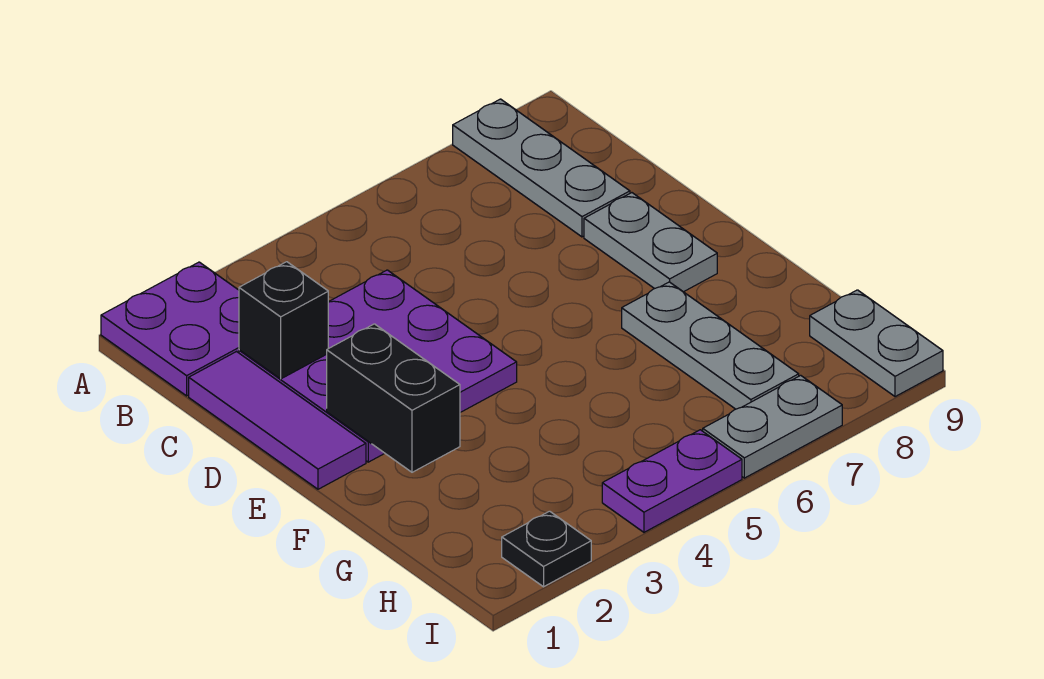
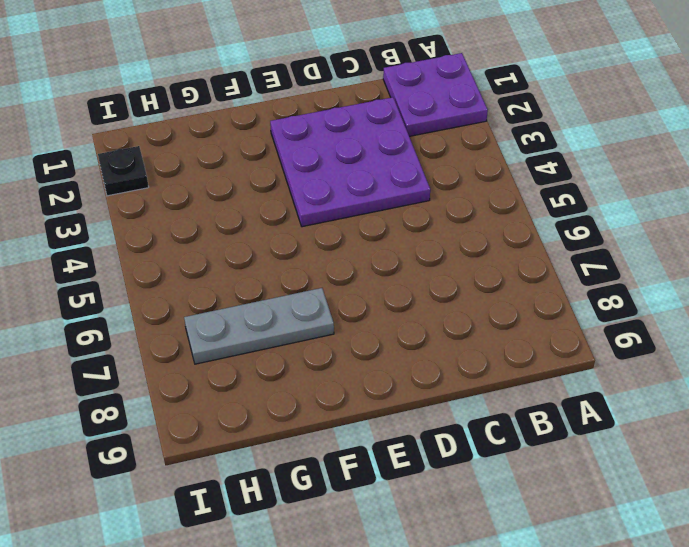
none -> grey 1x3 plate [453,99,630,237]
none -> purple 1x3 tile [189,352,366,489]
none -> grey 1x2 plate [584,193,717,292]

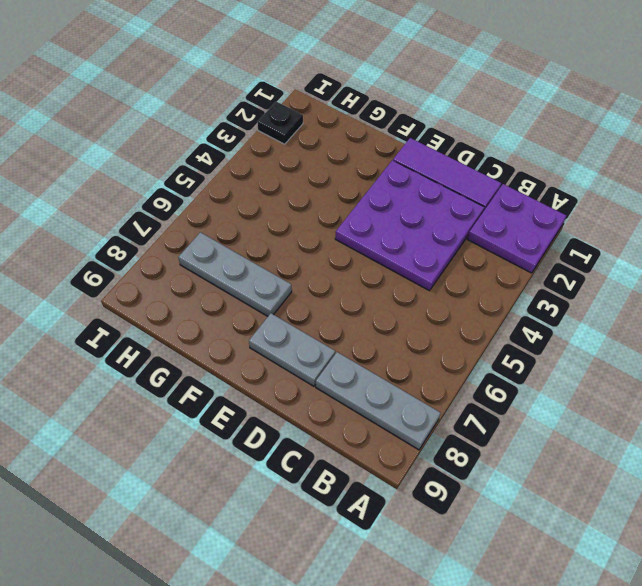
none -> grey 1x2 plate [810,290,943,397]
none -> purple 1x2 plate [602,430,742,532]
none -> grey 1x2 plate [703,375,842,478]

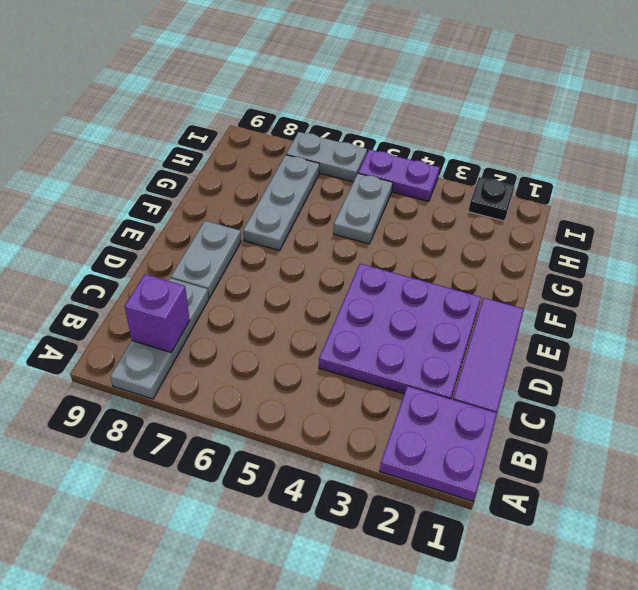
purple 1x1 brick [125,274,190,352] -> none
grey 1x2 plate [333,173,393,244] -> grey 1x2 plate moved to [810,290,943,397]
none -> black 1x1 brick [239,262,328,379]
none -> black 1x2 brick [327,324,460,472]

